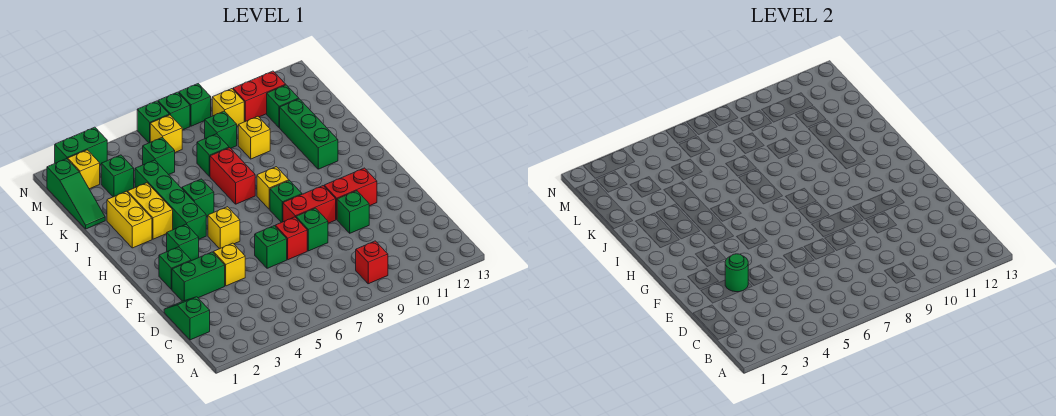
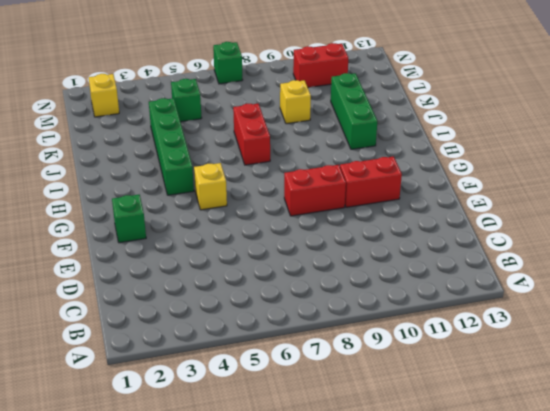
none -> red 1x1 brick [356,241,388,284]
none -> green 1x2 slope [164,297,210,340]
none -> green 1x2 brick [172,252,225,301]
none -> yellow 1x1 brick [213,243,245,286]

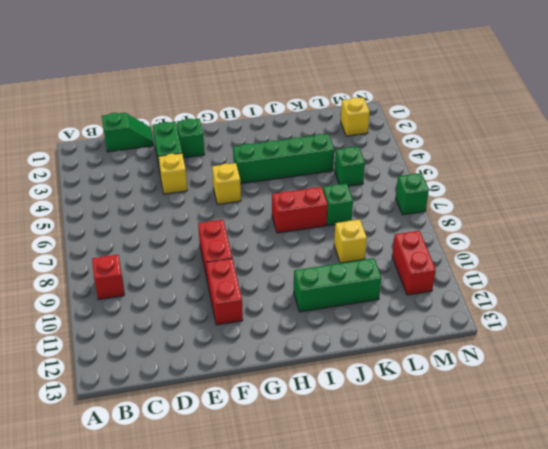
none -> green 1x1 brick [255,226,287,268]
none -> red 1x1 brick [275,217,307,260]
none -> green 1x1 brick [296,208,328,251]
none -> green 1x1 brick [337,191,369,233]

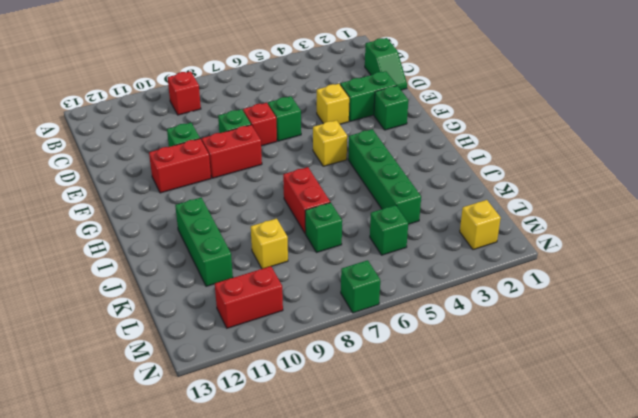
none -> green 1x1 brick [167,224,199,261]
none -> green 1x1 brick [270,181,302,223]
none -> yellow 1x1 brick [257,167,289,209]
none -> yellow 1x2 brick [107,191,152,248]

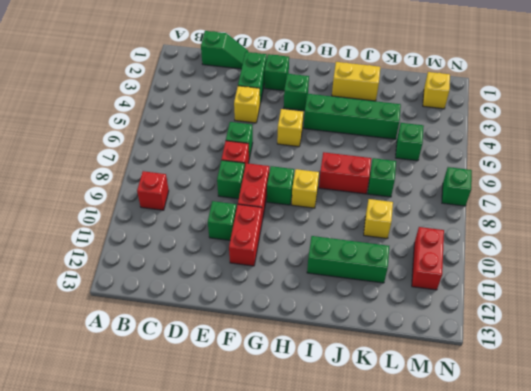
none -> yellow 1x2 brick [128,183,173,239]
none -> green 1x1 brick [182,179,214,217]
none -> green 1x3 slope [47,159,105,229]
none -> green 1x1 brick [101,155,134,197]

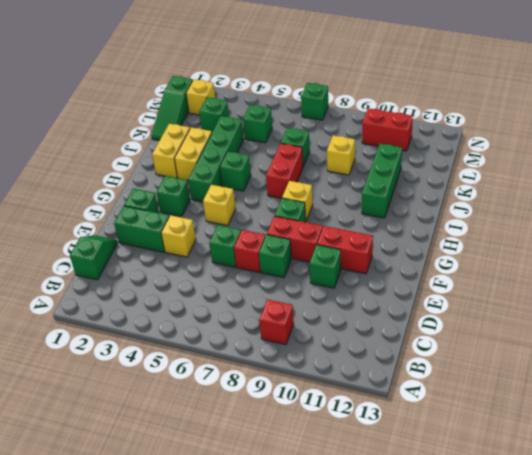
none -> green 1x1 brick [205,111,237,148]
none -> green 1x1 brick [267,85,299,128]
none -> yellow 1x1 brick [150,115,182,152]
none -> yellow 1x1 brick [212,89,244,126]

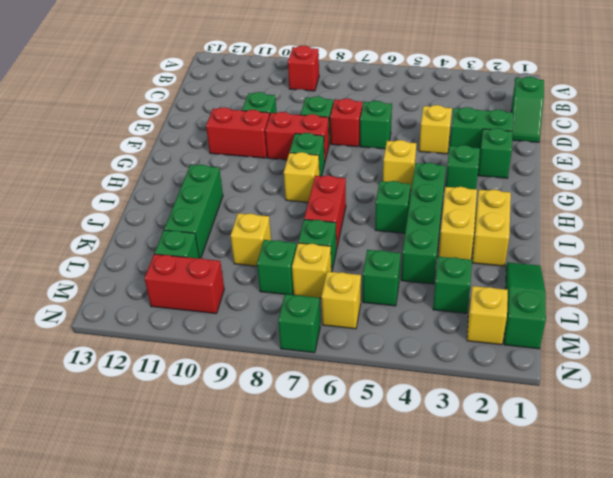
yellow 1x1 brick [292,243,331,298] -> yellow 1x1 brick moved to [212,89,244,126]
none -> green 1x2 brick [55,127,107,165]
none -> green 1x1 brick [137,101,169,143]
none -> green 1x1 brick [179,84,211,126]
none -> green 1x1 round brick [725,254,748,292]

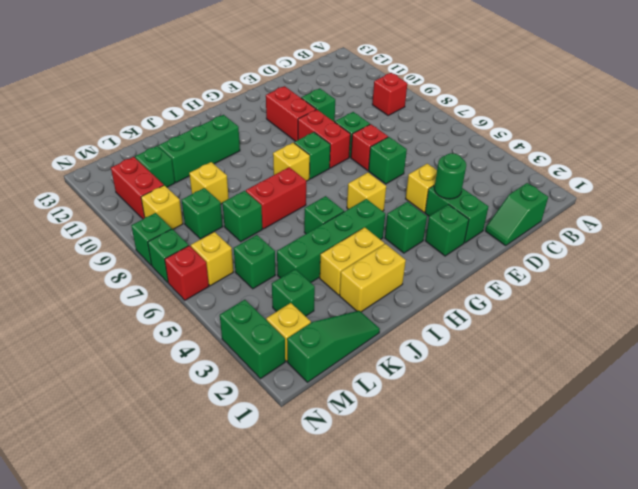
red 1x1 brick [165,246,209,300] -> green 1x1 brick [137,101,169,143]

